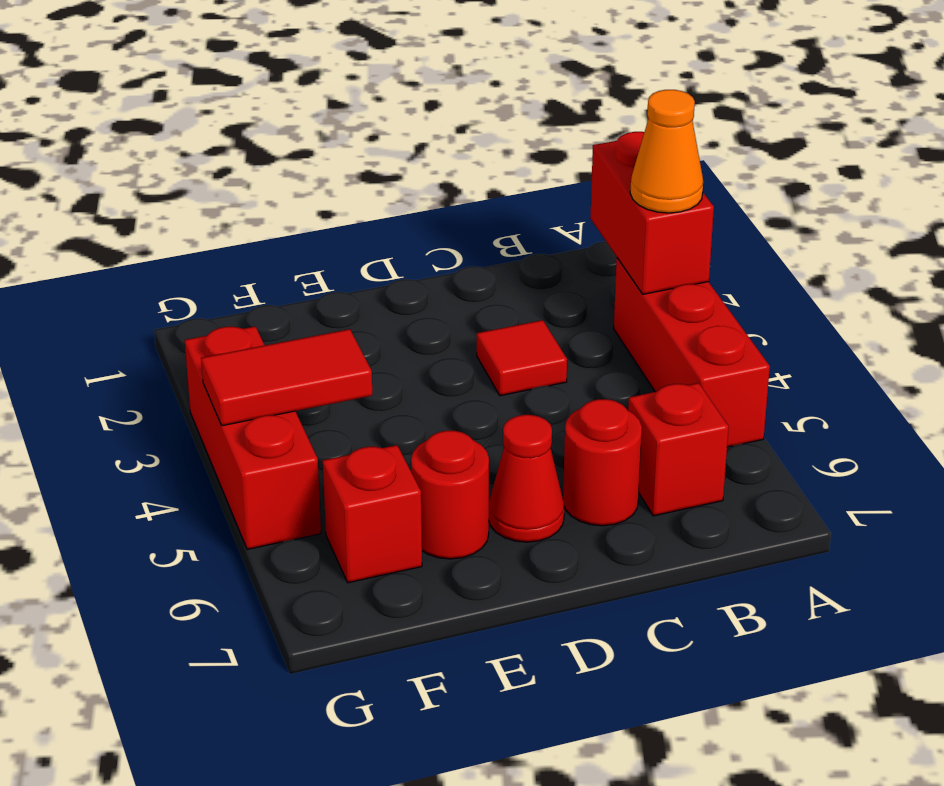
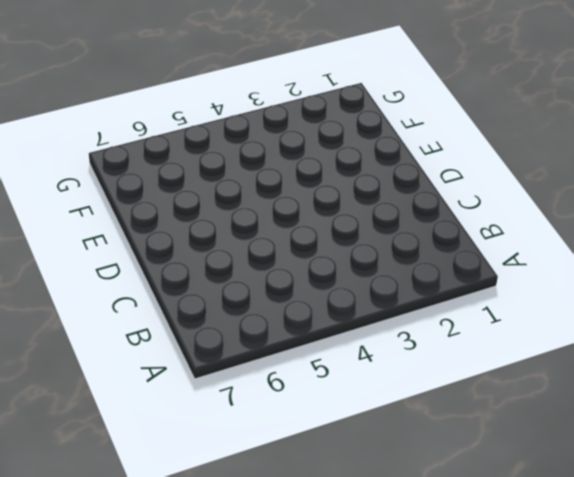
none -> red 1x3 brick [614,258,770,447]
none -> red 1x1 brick [628,383,729,516]

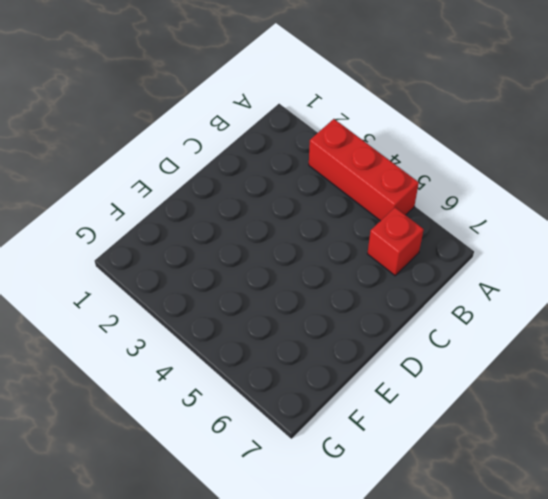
none -> red 1x1 tile [477,320,567,396]
none -> red 1x1 round brick [563,399,642,526]

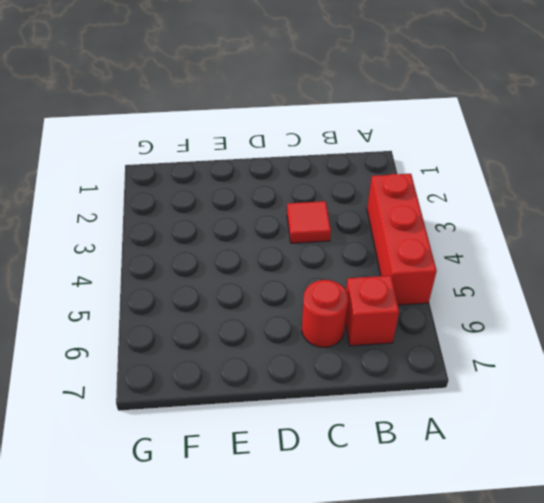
none -> red 1x1 cone [489,415,564,542]
none -> red 1x1 round brick [411,431,489,559]

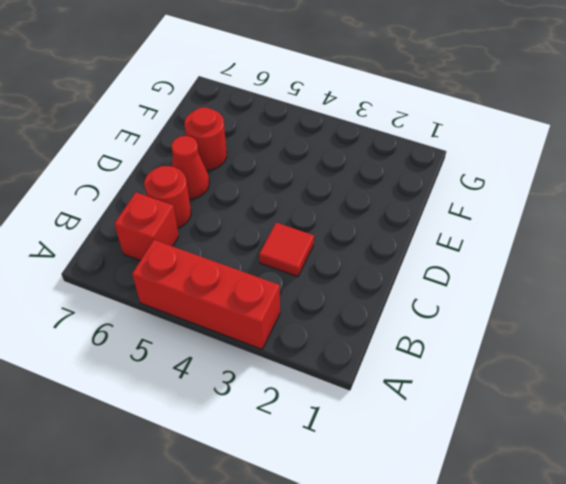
none -> red 1x1 brick [323,445,422,583]
none -> red 1x3 brick [185,326,321,549]

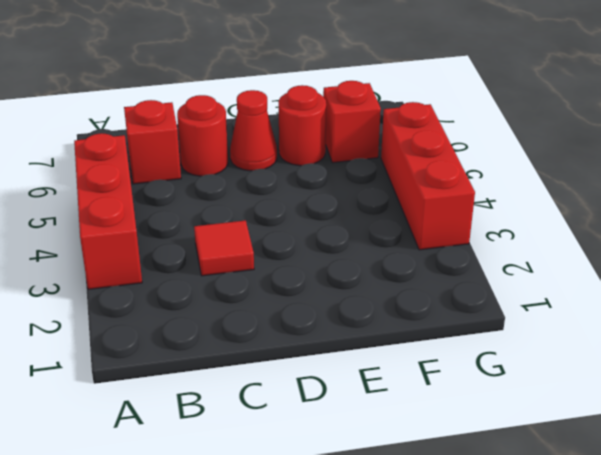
none -> red 1x2 brick [590,132,714,294]
none -> red 1x2 tile [201,329,372,426]

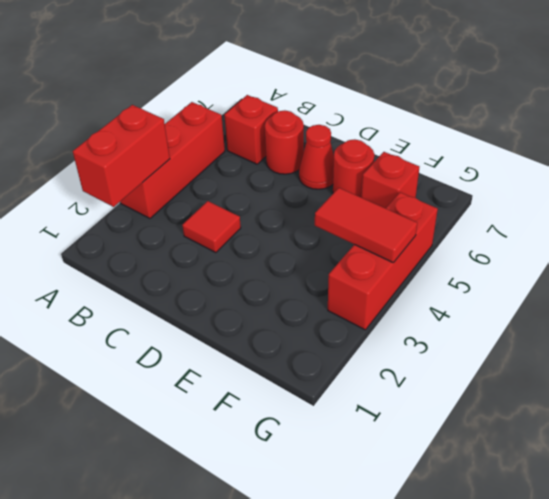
none -> orange 1x1 cone [630,90,703,213]

